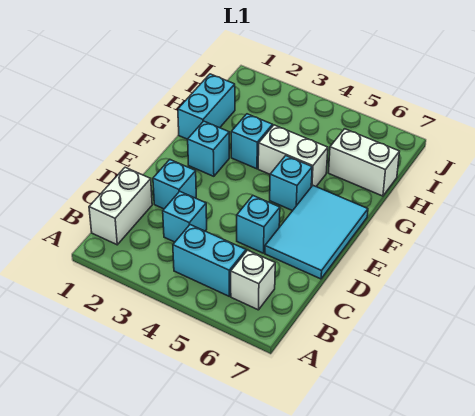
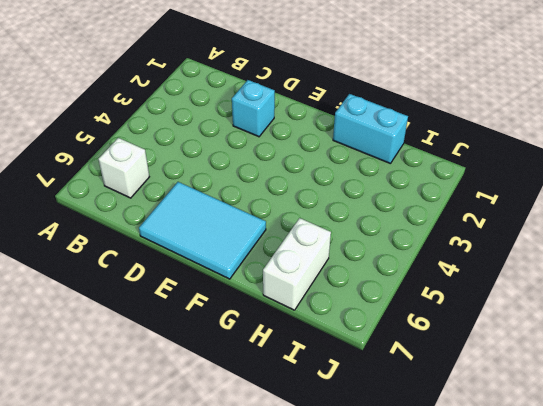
none -> white 1x2 brick [89,167,152,245]
none -> cyan 1x2 brick [173,225,246,296]
none -> cyan 1x1 brick [163,191,207,242]

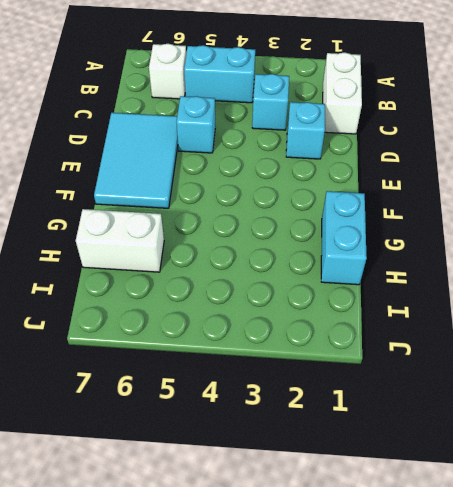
none -> cyan 1x1 brick [188,121,229,176]
none -> cyan 1x1 brick [270,156,312,211]
none -> cyan 1x1 brick [231,114,273,169]

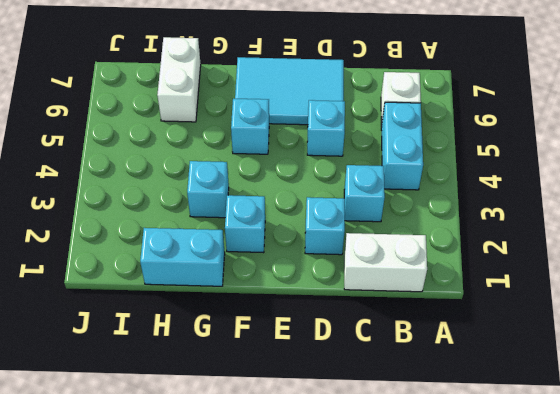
none -> white 1x2 brick [258,125,328,187]

